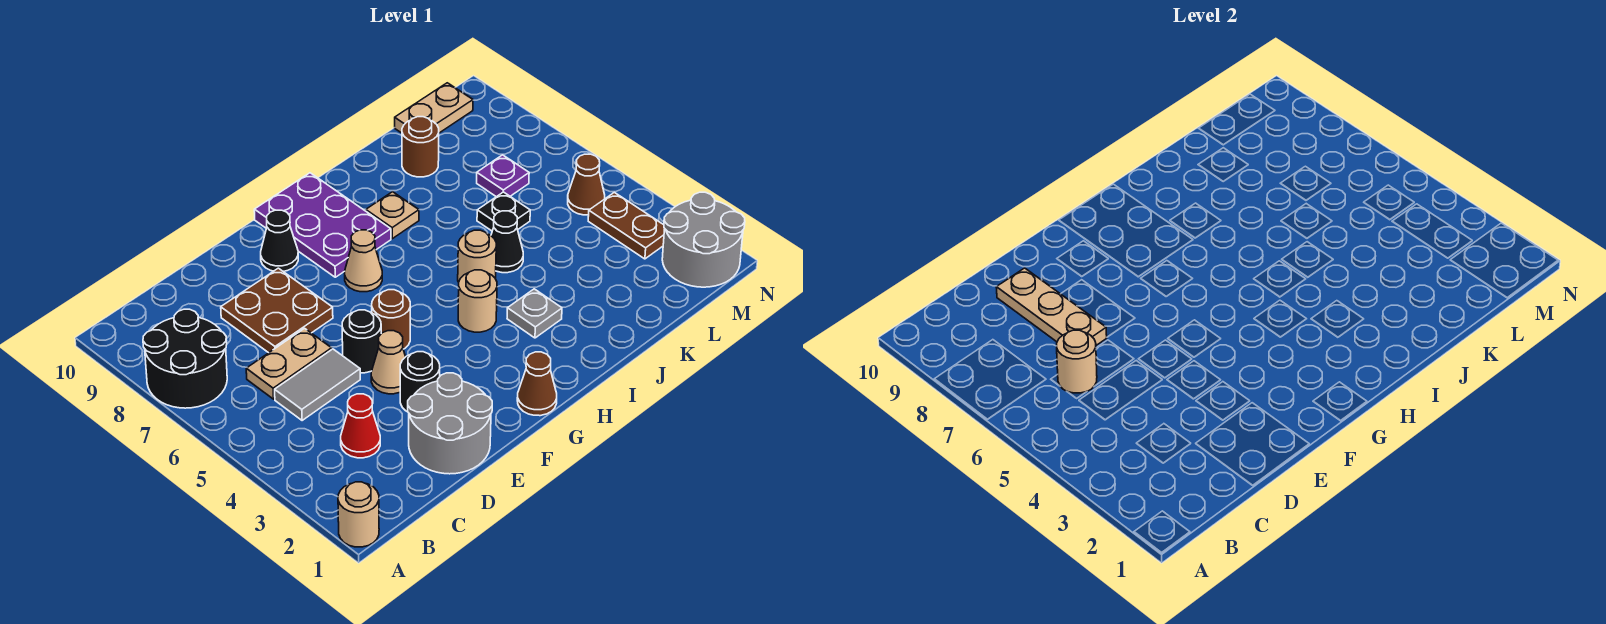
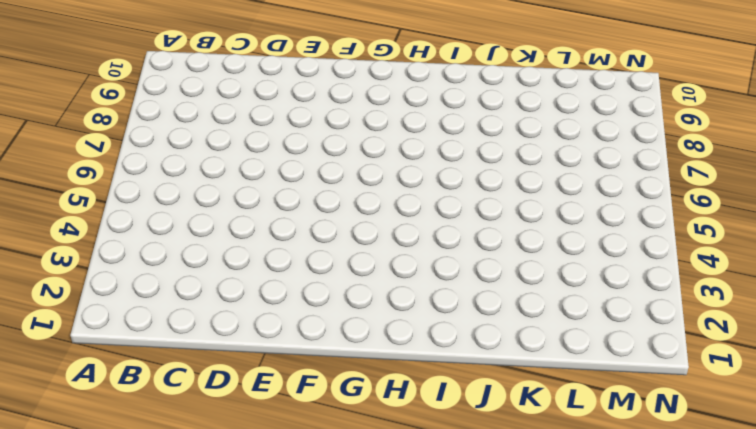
none -> tan 1x1 round brick [338,482,379,547]
none -> black 2x2 round brick [143,309,227,408]
none -> red 1x1 cone [341,394,380,458]

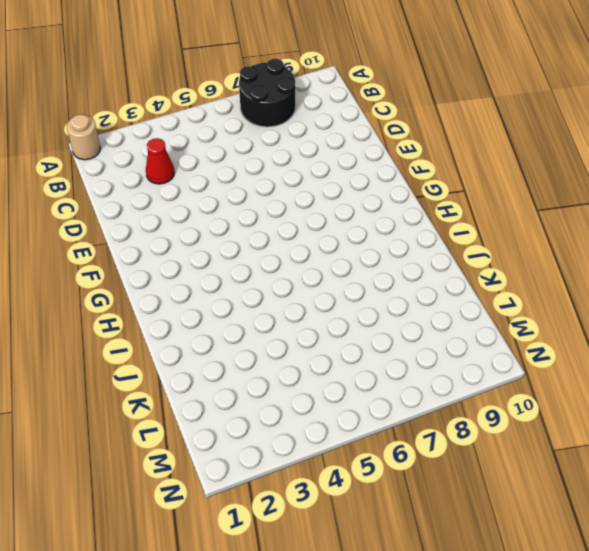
none -> grey 1x2 tile [275,349,360,421]
none -> tan 1x2 plate [246,328,332,399]
none -> grey 2x2 round brick [408,373,492,474]

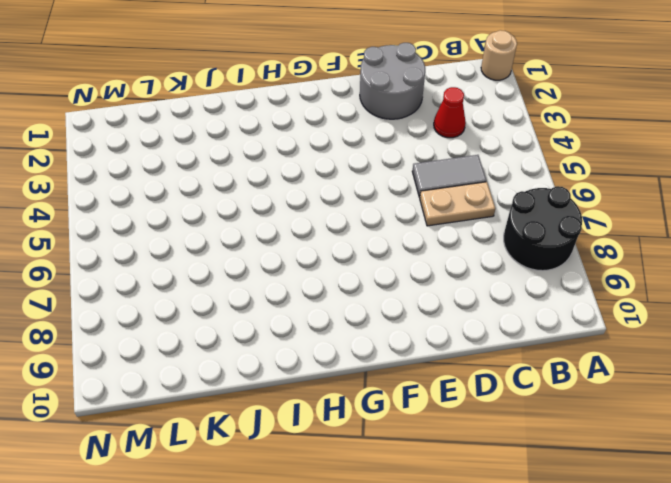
none -> brown 2x2 plate [221,268,333,353]
none -> black 1x1 round brick [400,352,440,412]
none -> tan 1x1 cone [371,331,405,394]

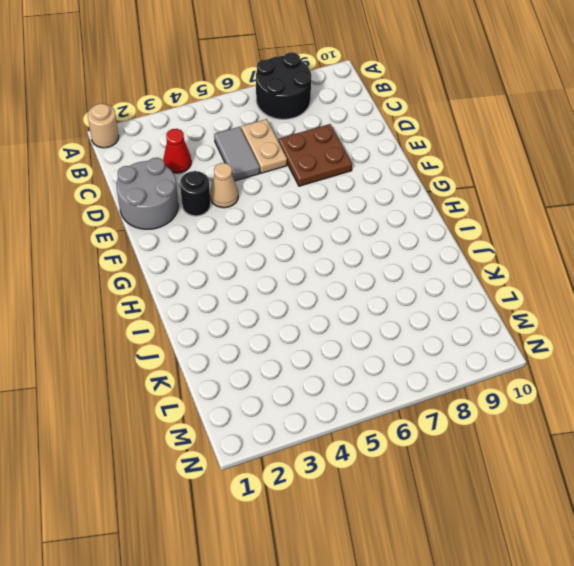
none -> black 1x1 round brick [342,310,381,373]
none -> brown 1x1 round brick [372,290,410,349]
none -> black 1x1 cone [261,210,298,272]

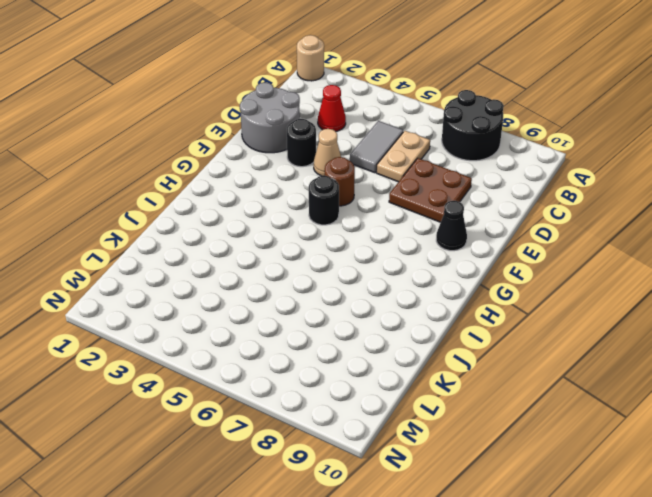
black 1x1 round brick [309,176,339,225] -> black 1x1 round brick moved to [342,310,381,373]
none -> brown 1x1 cone [517,352,557,416]
none -> tan 1x1 cone [345,230,382,292]
none -> purple 2x3 plate [254,173,391,277]

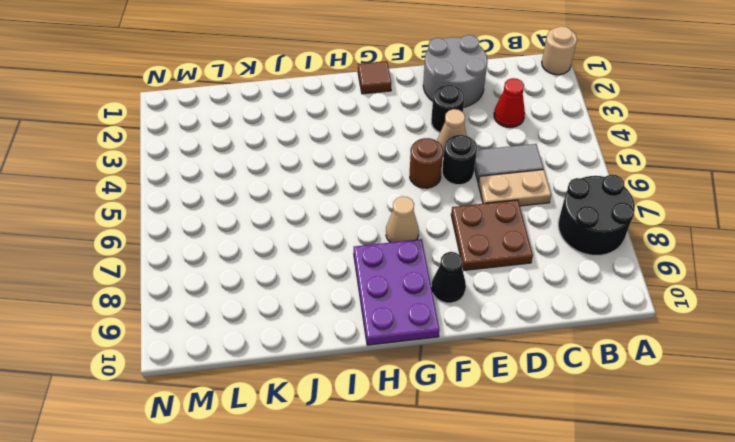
brown 1x1 tile [358,61,391,94] -> brown 1x1 cone [517,352,557,416]
none -> tan 1x1 round brick [458,270,497,332]
none -> grey 1x1 plate [507,289,562,338]
none -> tan 1x1 round brick [458,230,496,282]

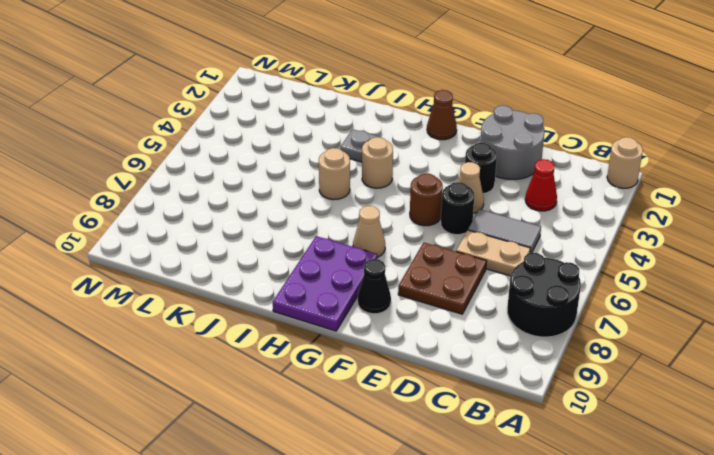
none -> tan 1x1 plate [366,192,419,239]
none -> black 1x1 cone [491,211,523,273]
none -> black 1x1 plate [477,192,530,231]

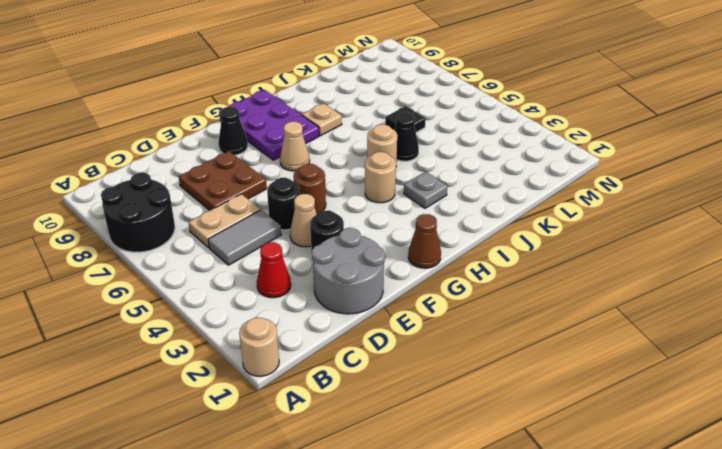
none -> brown 1x1 round brick [402,117,439,177]
none -> purple 1x1 plate [477,155,529,197]
none -> tan 1x2 plate [395,83,473,133]

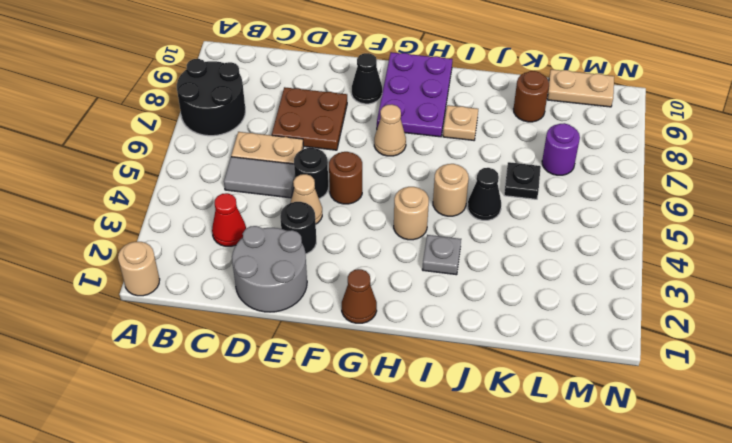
purple 1x1 round brick [542,123,580,175] -> purple 1x1 plate [477,155,529,197]
none -> grey 2x2 round brick [662,192,745,287]
none -> brown 1x2 plate [588,192,665,259]
none -> brown 1x1 cone [568,154,605,215]

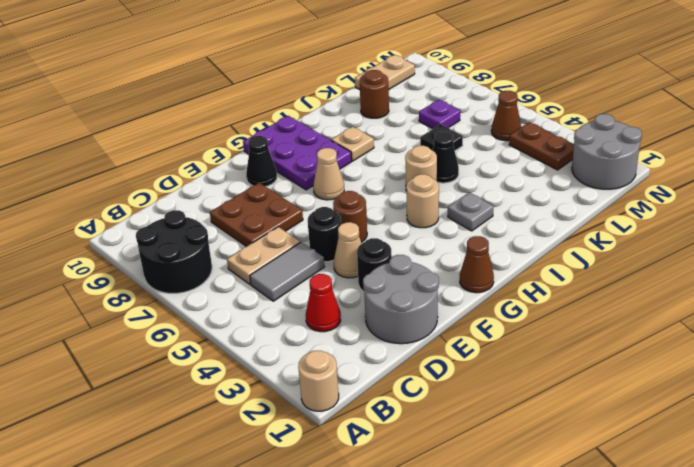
none -> tan 1x1 round brick [1057,330,1097,393]
none -> tan 1x3 plate [996,268,1107,345]

